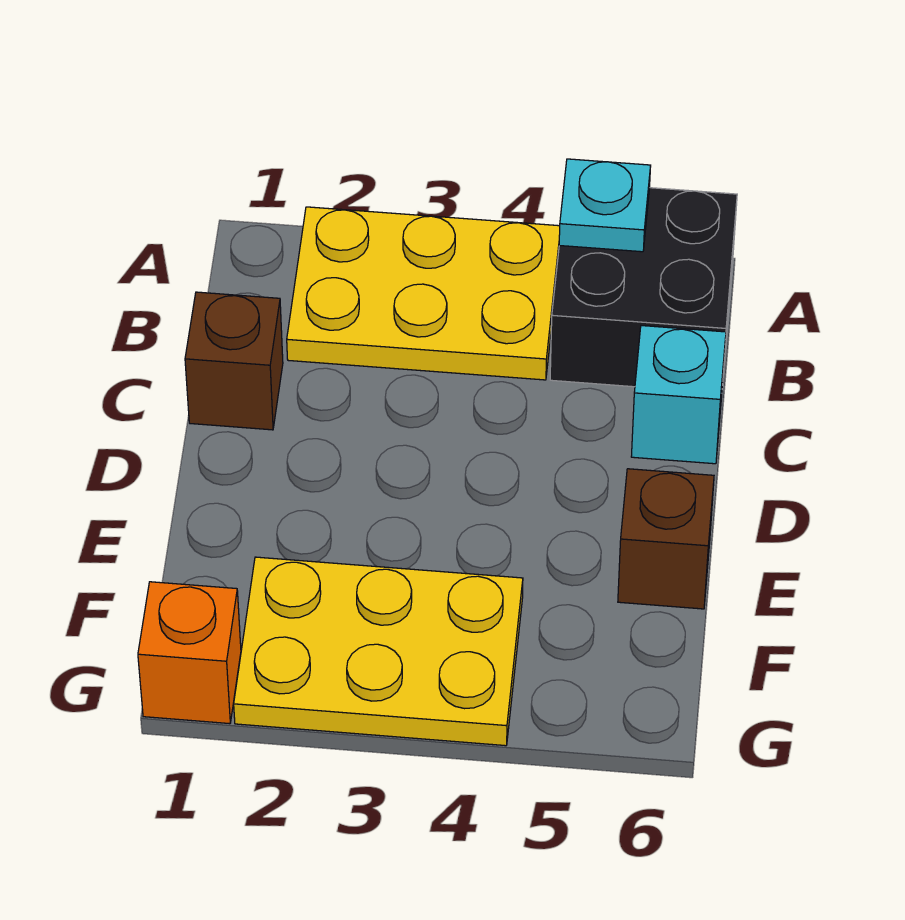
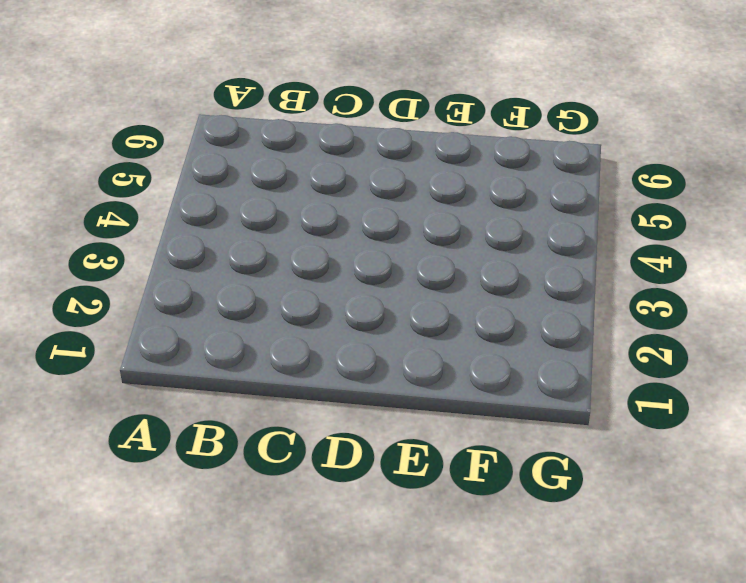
none -> yellow 2x3 plate [287,207,560,380]
none -> black 2x2 brick [550,188,737,387]

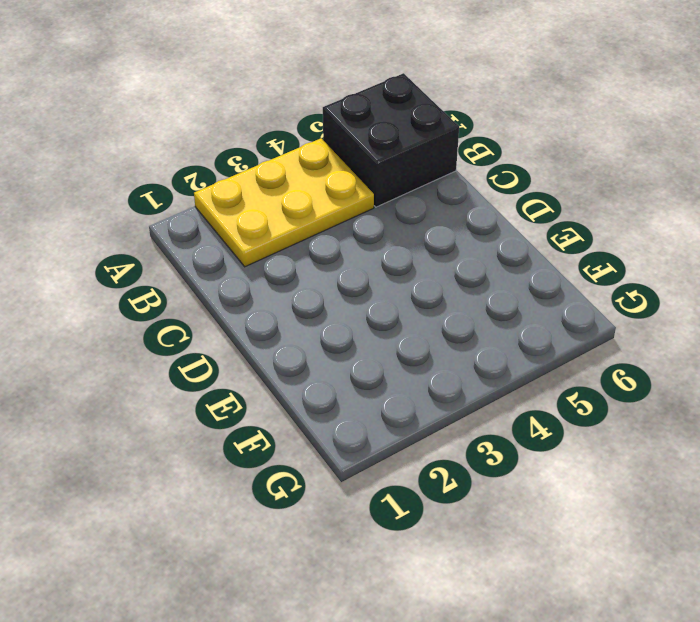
none -> brown 1x1 brick [185,292,283,430]
none -> cyan 1x1 brick [631,326,726,464]

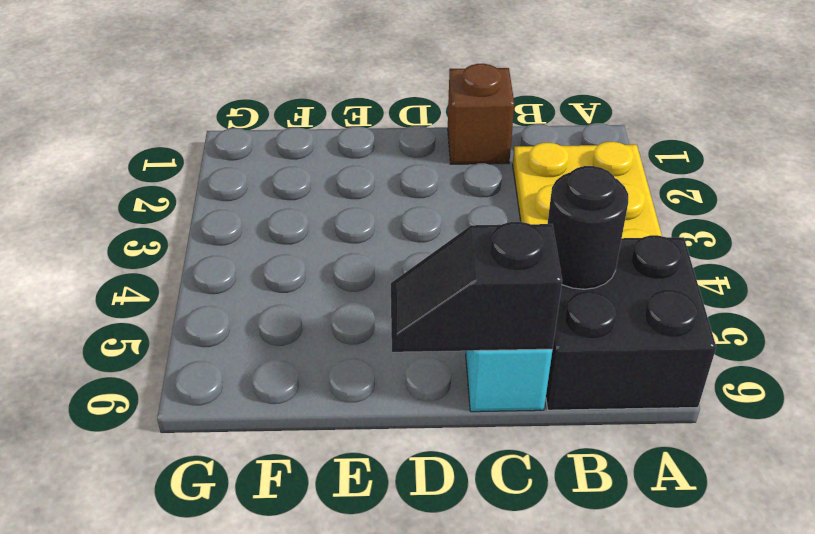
black 1x1 round brick [548,166,628,289] -> none
black 1x2 slope [391,222,562,352] -> none
none -> brown 1x1 brick [618,469,714,609]
none -> yellow 2x3 plate [234,557,523,746]

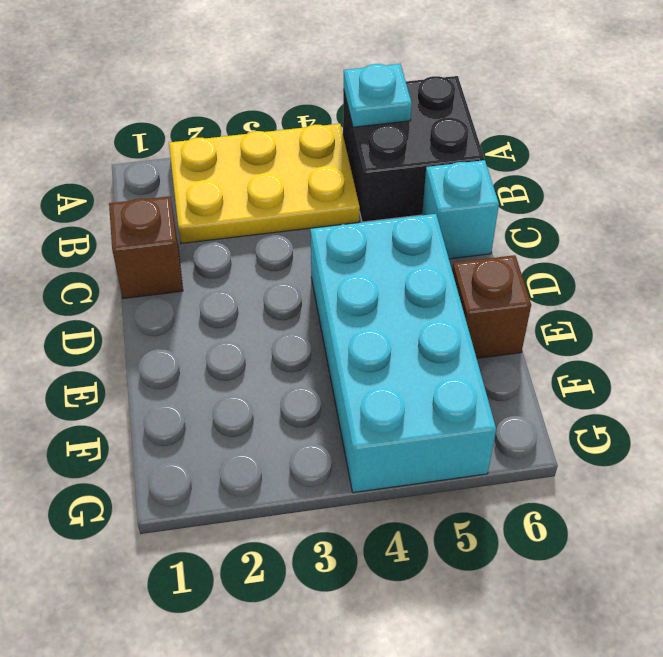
cyan 2x4 brick [310,214,496,493] -> yellow 2x3 plate [234,557,523,746]
none -> orange 1x1 brick [138,582,241,724]

